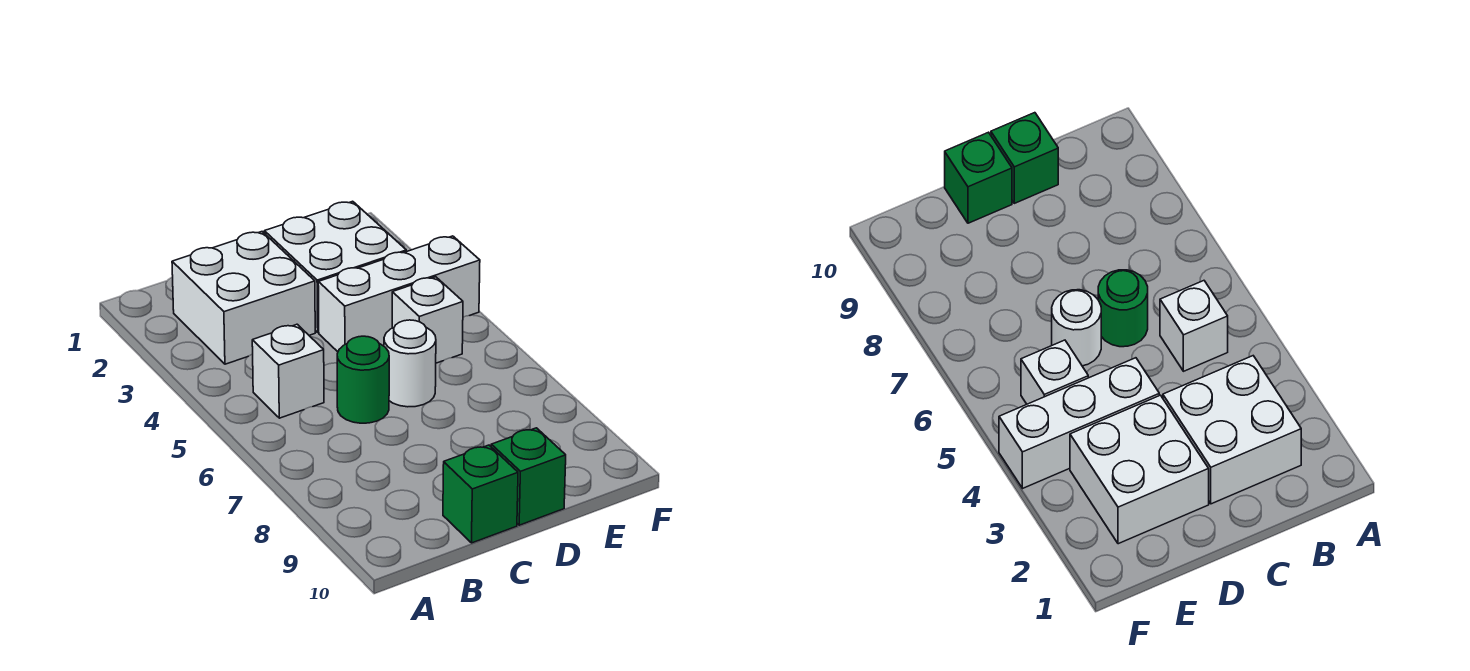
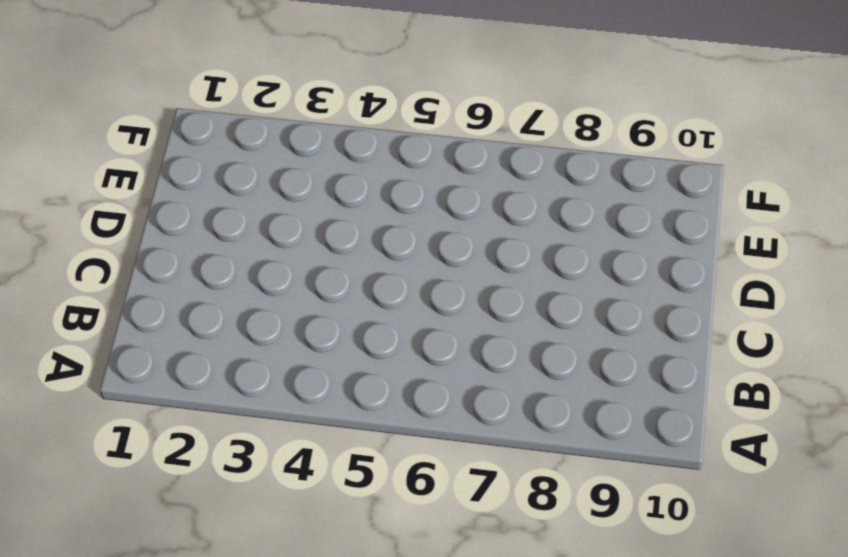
none -> white 2x2 brick [172,232,315,364]
none -> white 1x1 brick [252,324,324,418]

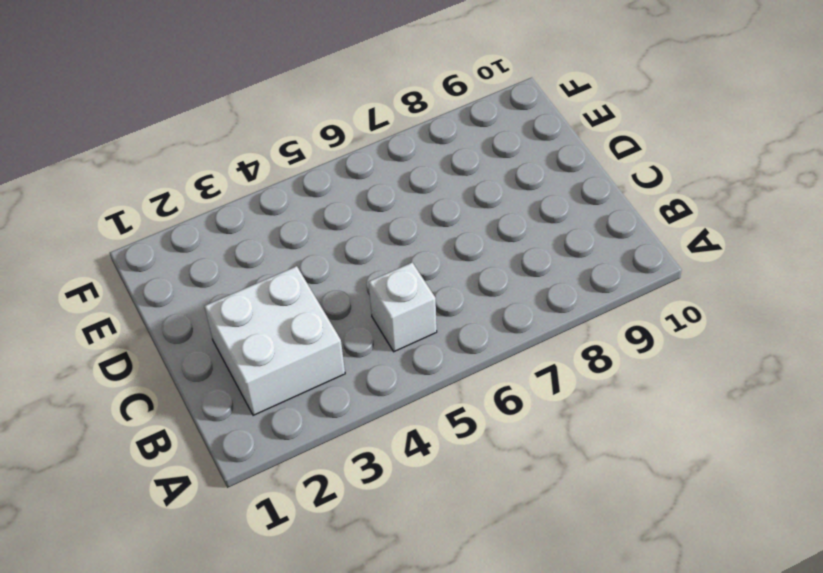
none -> green 1x1 round brick [337,336,389,423]
none -> green 1x1 brick [443,445,518,543]

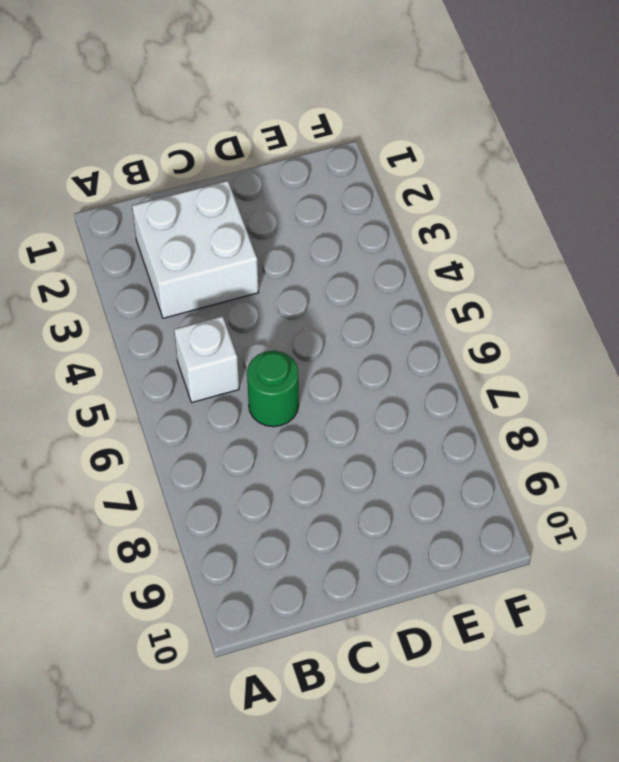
none -> green 1x1 brick [443,445,518,543]
none -> white 2x2 brick [264,201,406,332]

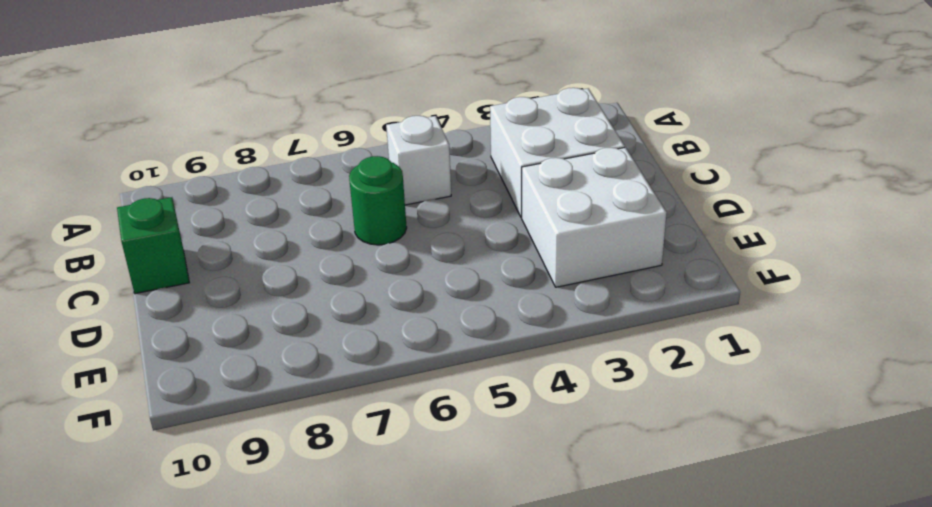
none -> white 1x3 brick [318,236,480,352]
none -> white 1x1 round brick [384,320,436,407]

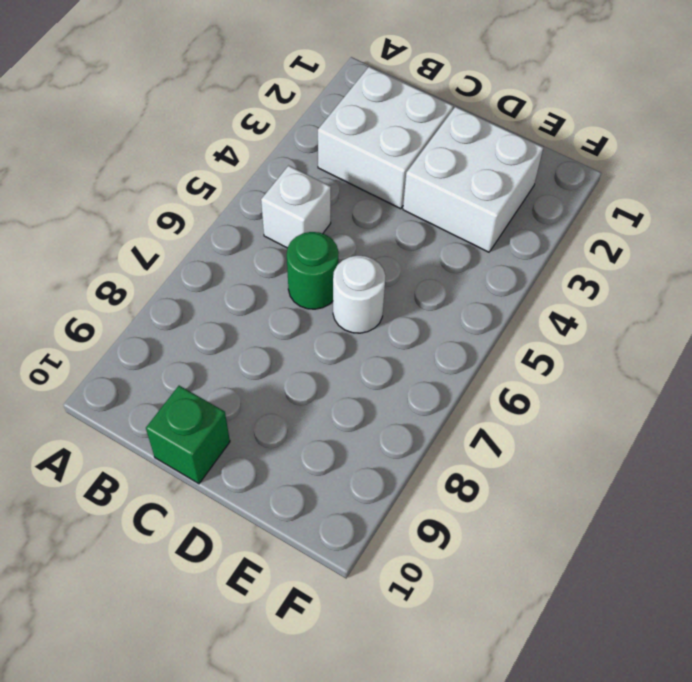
none -> white 1x3 brick [318,236,480,352]
none -> green 1x1 brick [491,428,566,525]

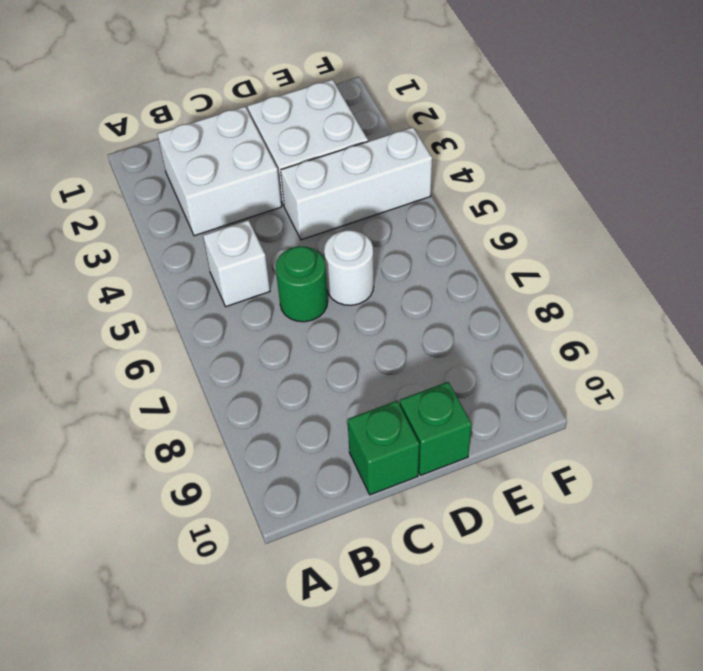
none -> white 1x1 brick [392,277,463,363]

